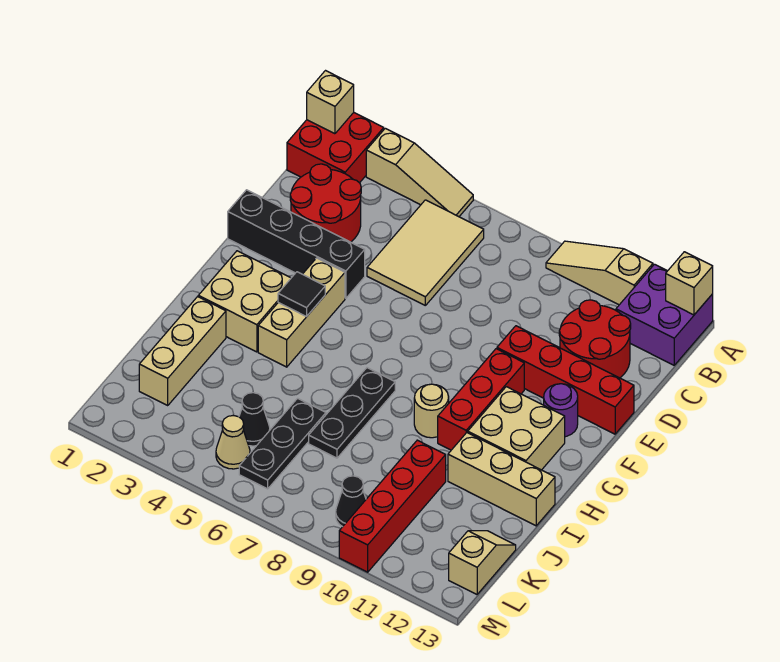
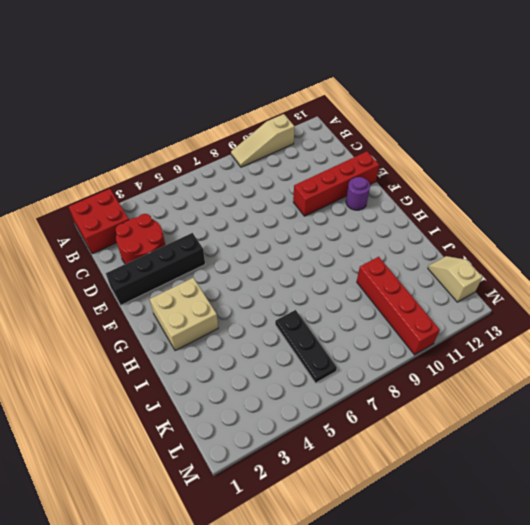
none -> tan 1x3 slope [366,128,473,217]
none -> purple 2x2 brick [616,264,713,365]
none -> tan 2x3 tile [367,200,484,305]

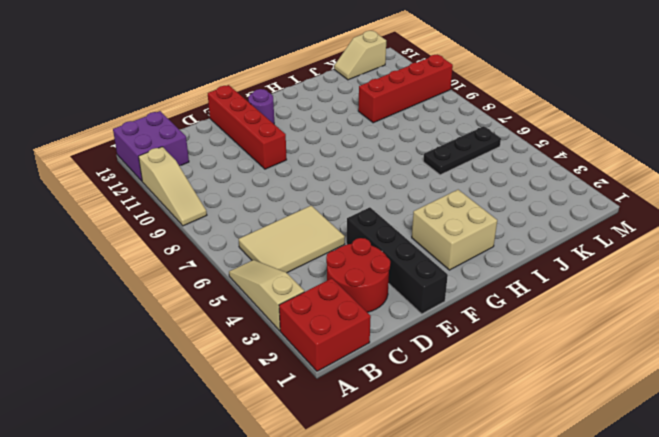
none -> red 2x2 round brick [559,300,631,378]
none -> tan 1x3 brick [258,258,345,367]
none -> red 1x3 brick [438,349,524,450]

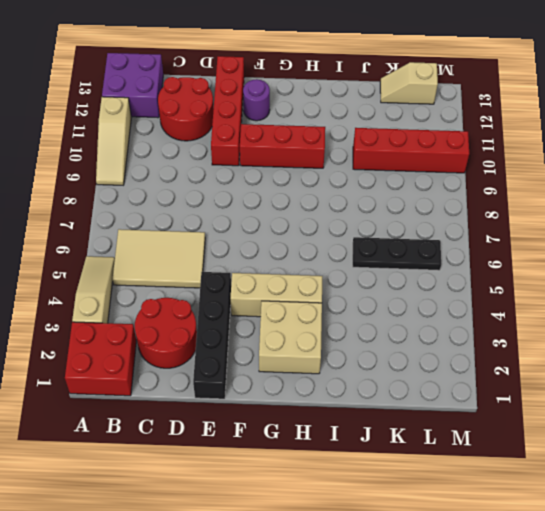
none -> tan 2x2 brick [468,387,565,470]
none -> black 1x3 plate [309,368,395,458]
none -> tan 1x1 round brick [414,384,449,438]

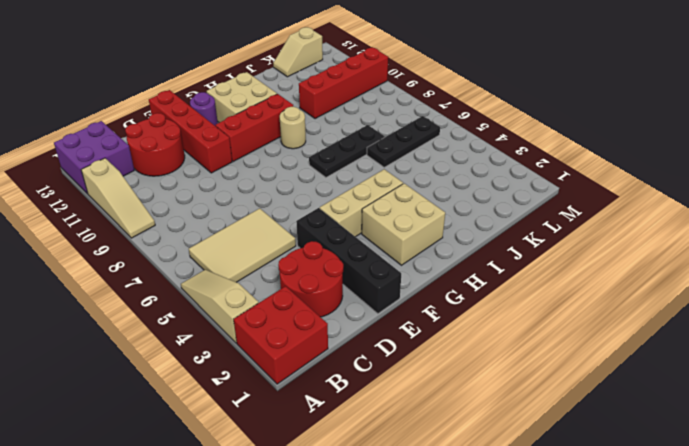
none -> tan 1x3 brick [139,297,226,405]
none -> tan 1x3 brick [448,433,555,526]
none -> black 1x1 cone [239,393,270,446]

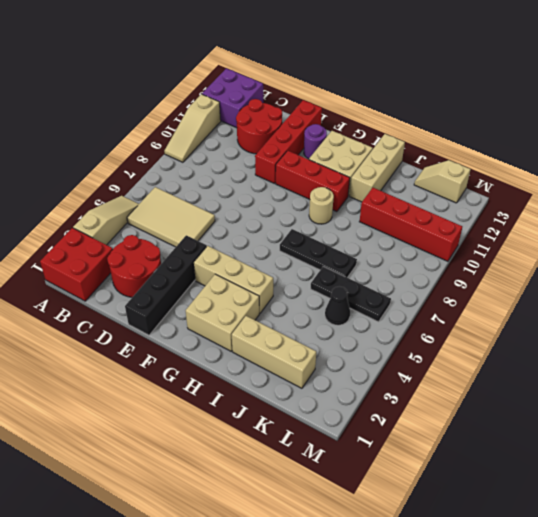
none -> tan 1x1 cone [216,415,250,469]
none -> black 1x1 cone [336,476,366,527]
none -> tan 1x1 brick [307,71,354,134]

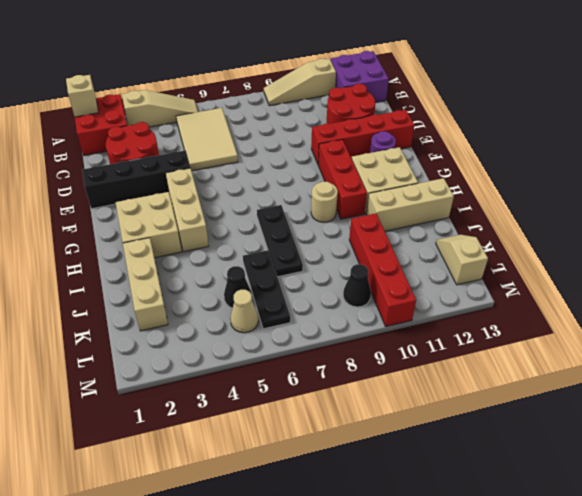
none -> tan 1x1 brick [666,252,713,315]
none -> black 1x1 tile [278,272,325,317]

